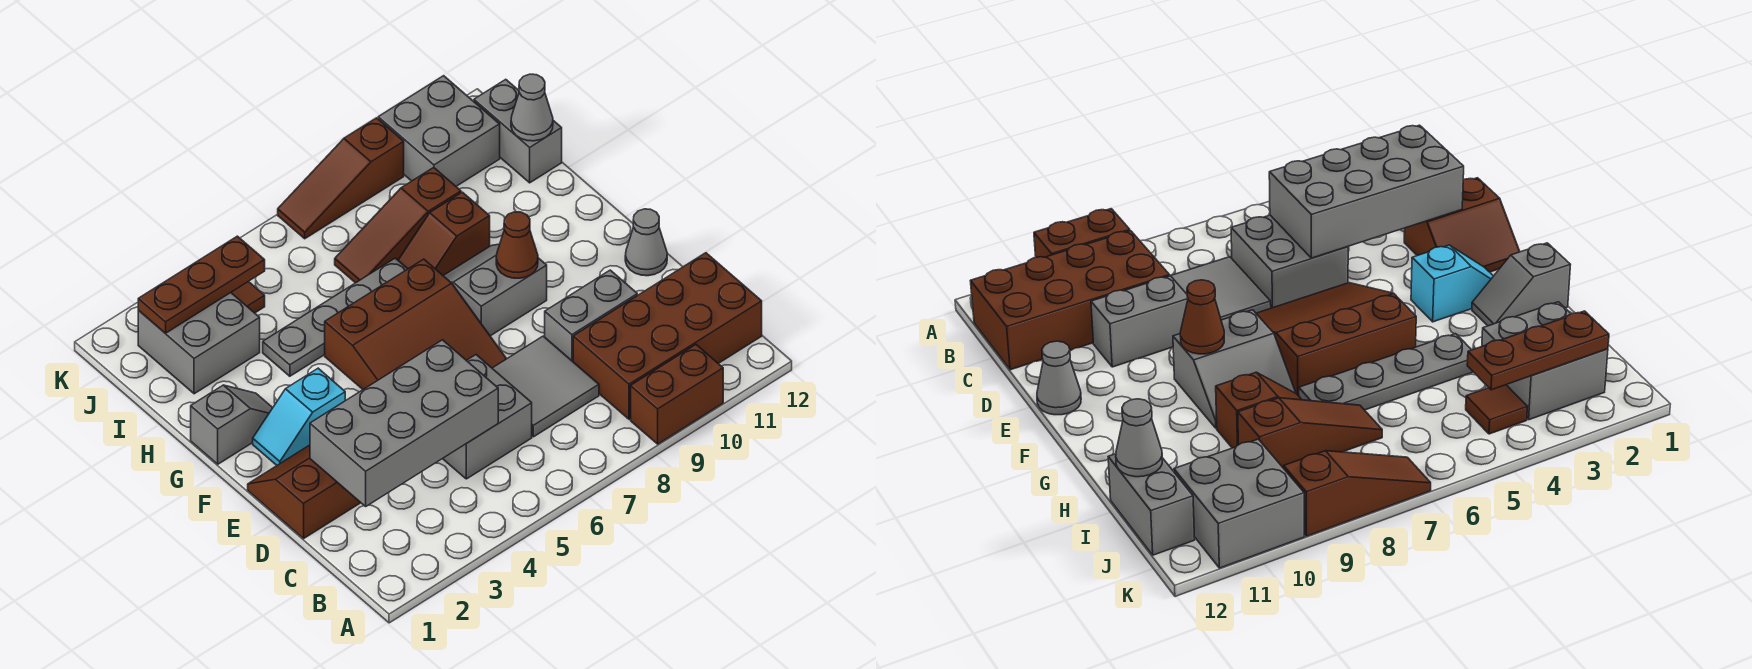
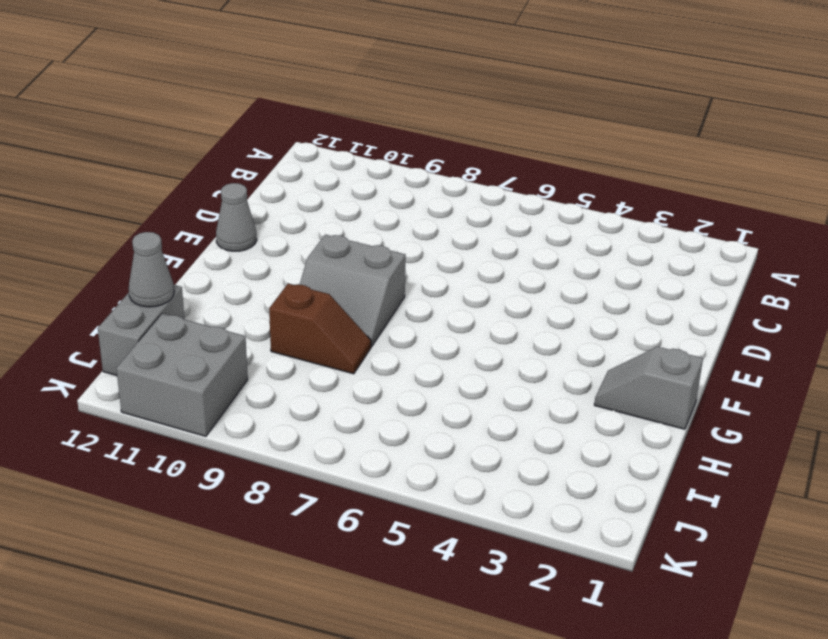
none -> brown 1x2 brick [631,345,723,444]
none -> brown 2x4 brick [573,253,762,419]
none -> grey 2x2 brick [443,355,532,479]

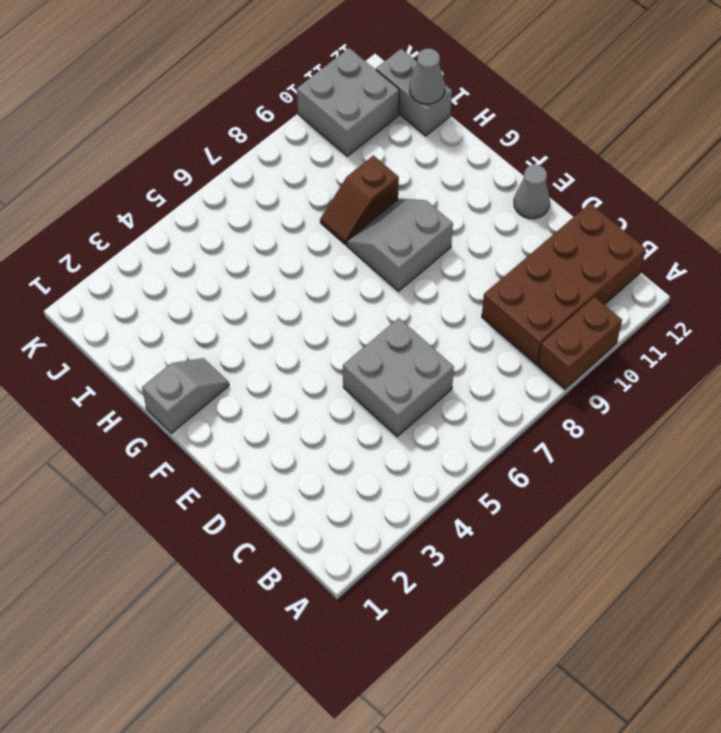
none -> grey 2x2 tile [492,336,599,437]
none -> brown 2x2 slope [248,445,361,539]
none -> grey 1x2 brick [545,270,637,361]

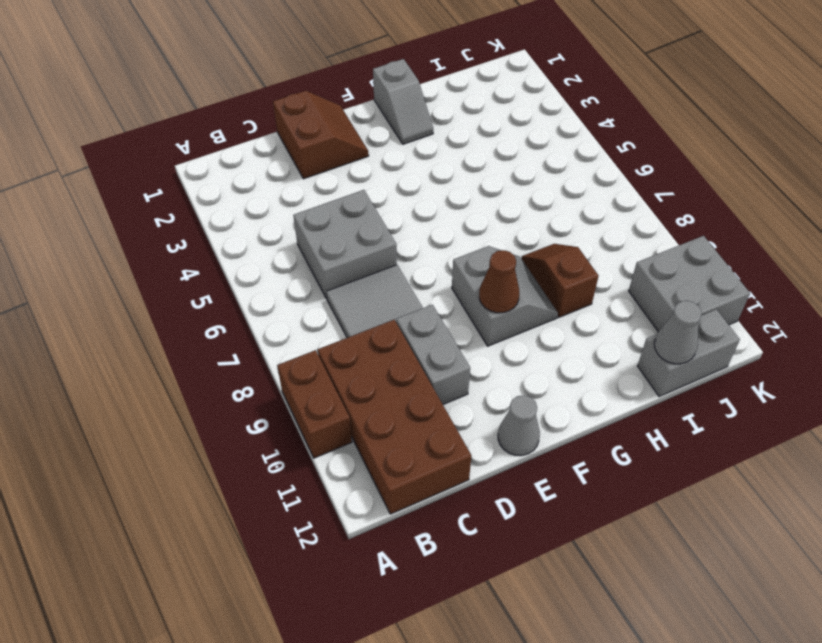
none -> brown 3x3 slope [325,259,506,389]
none -> cyan 1x2 slope [253,368,345,465]
none -> grey 1x4 plate [263,258,407,376]

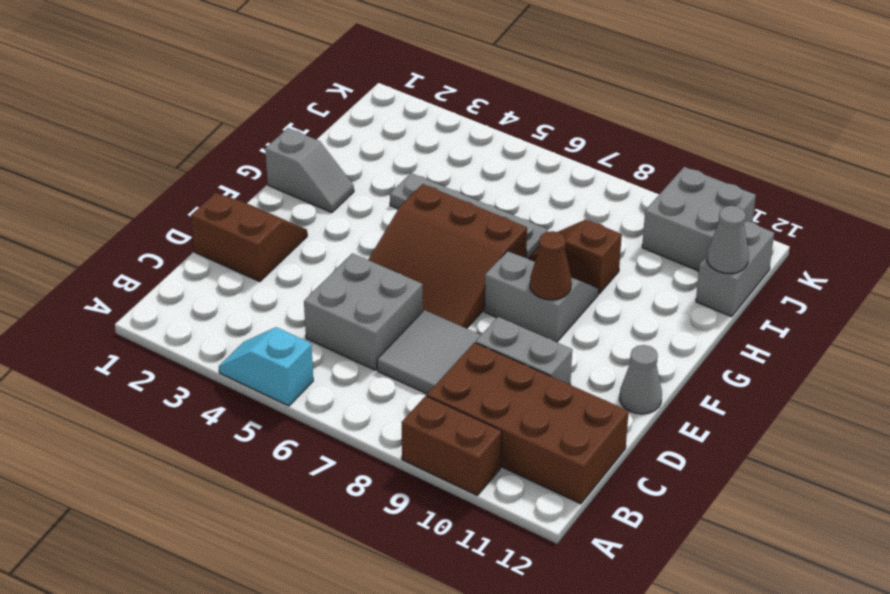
cyan 1x2 slope [219,327,313,406] -> cyan 1x2 slope moved to [253,368,345,465]
none -> grey 2x2 brick [138,293,260,394]
none -> brown 1x3 slope [335,167,461,283]
none -> brown 1x1 tile [231,281,265,313]

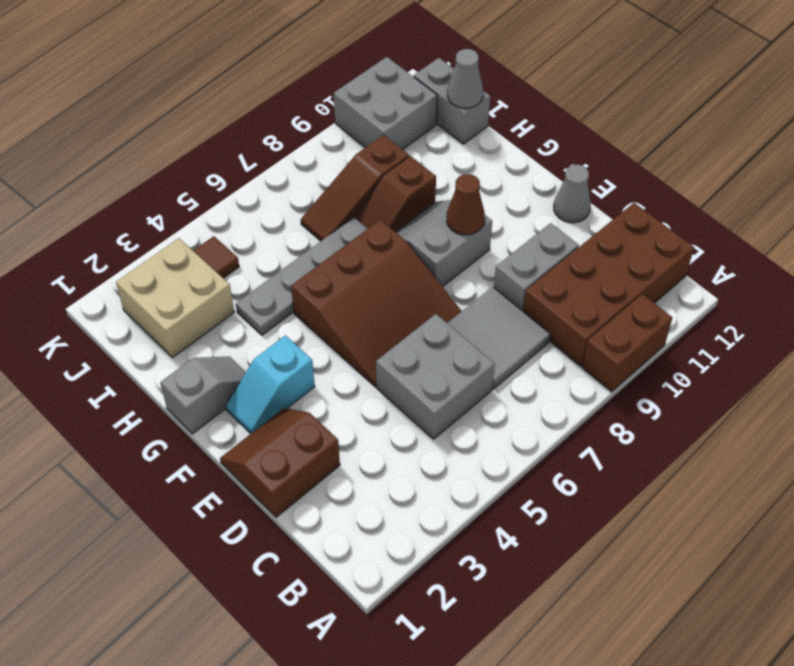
tan 2x2 brick [116,238,234,357] -> grey 2x2 brick [138,293,260,394]
none -> brown 1x3 slope [278,118,404,239]
none -> grey 2x4 brick [310,340,498,506]
none -> brown 1x3 plate [138,236,265,333]

